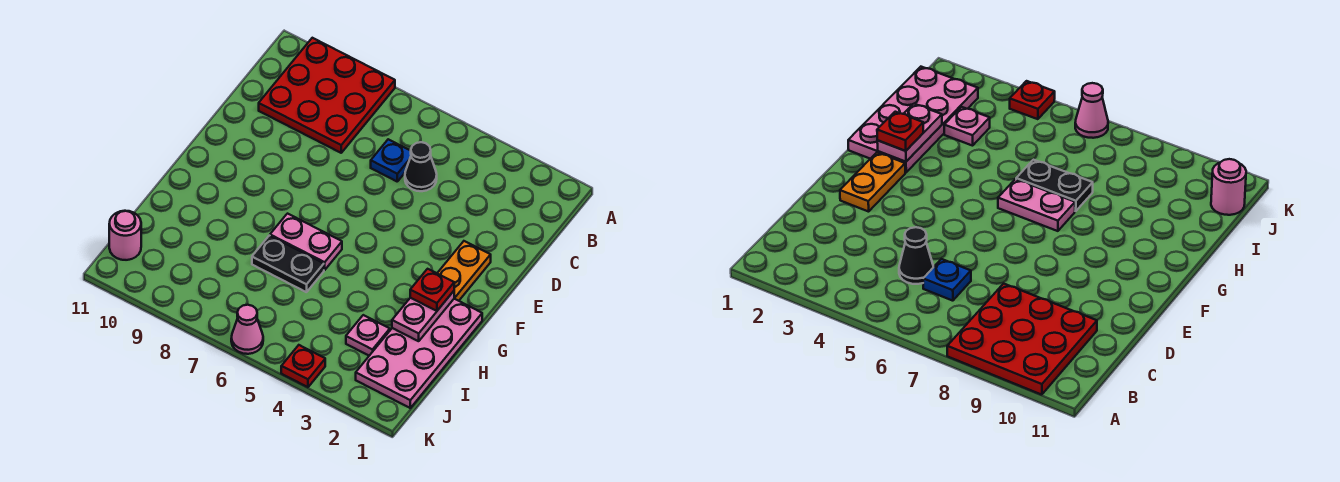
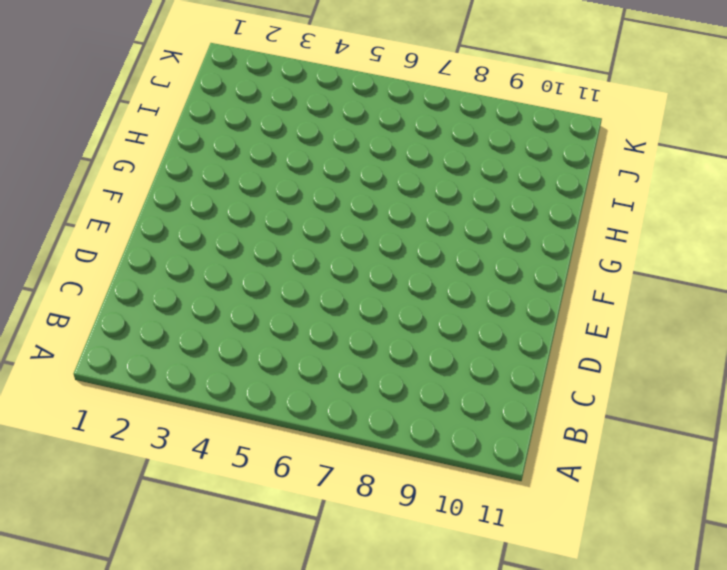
none -> red 3x3 plate [259,38,395,153]
none -> black 1x1 cone [405,142,437,191]
none -> blue 1x1 plate [371,139,411,181]

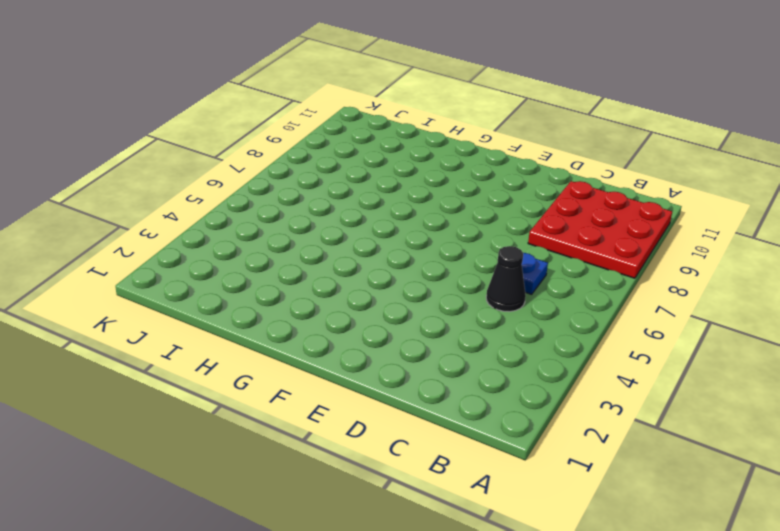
none -> orange 1x2 plate [437,241,491,301]
none -> pink 2x4 plate [356,299,482,408]
none -> pink 1x2 plate [270,214,342,270]

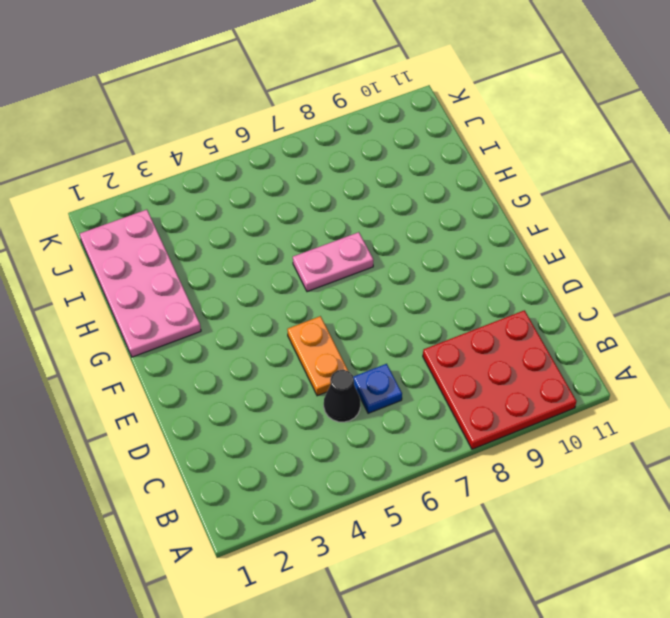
orange 1x2 plate [287,316,348,396] -> orange 1x2 plate moved to [437,241,491,301]
none -> black 1x2 plate [252,236,324,292]
none -> pink 1x1 plate [346,315,390,356]
none -> pink 1x1 round brick [109,211,141,260]

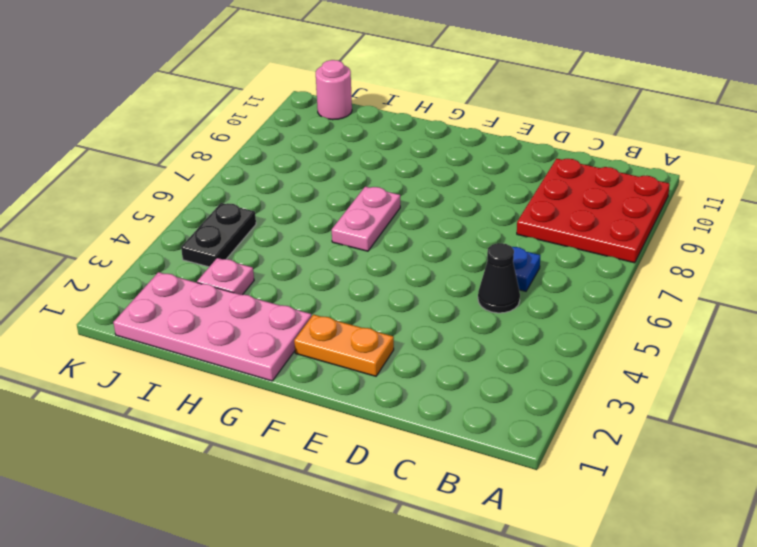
black 1x2 plate [181,203,256,267] -> black 1x2 plate moved to [252,236,324,292]
none -> red 1x1 plate [281,345,325,387]
none -> pink 1x1 cone [231,305,263,354]
none -> pink 1x2 plate [392,291,454,341]

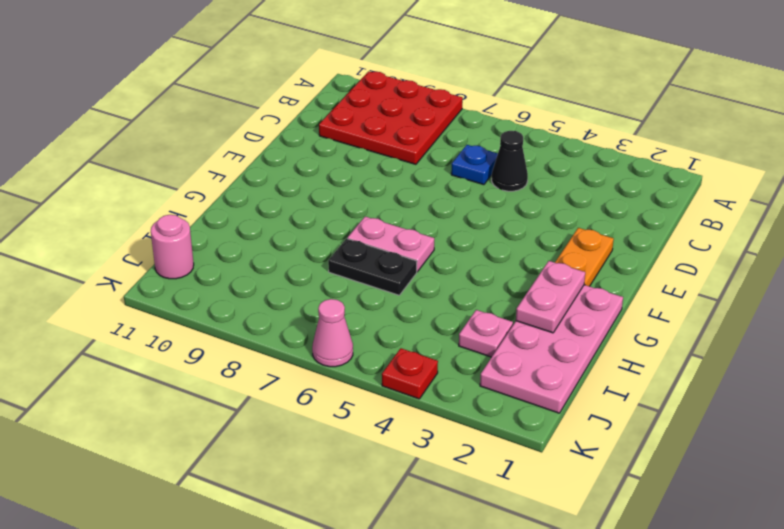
none -> red 1x1 plate [410,269,454,311]

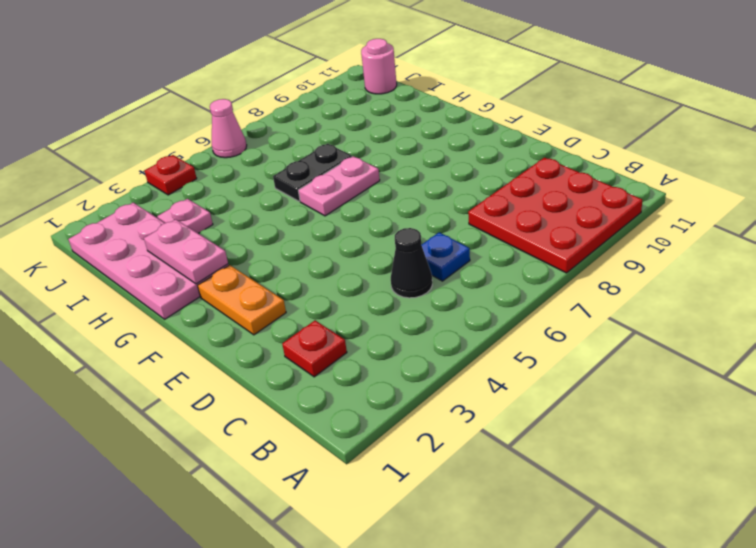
red 1x1 plate [282,320,347,377] -> red 1x1 plate moved to [410,269,454,311]

